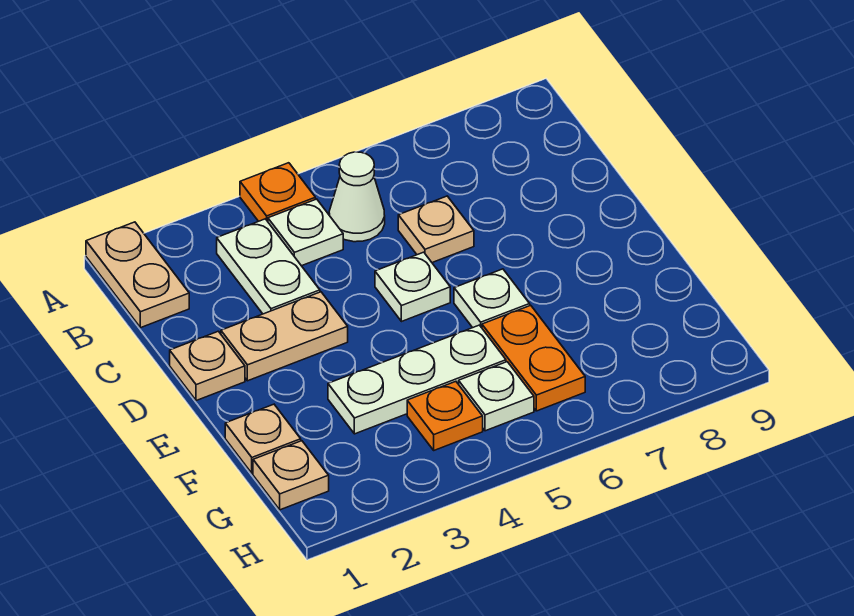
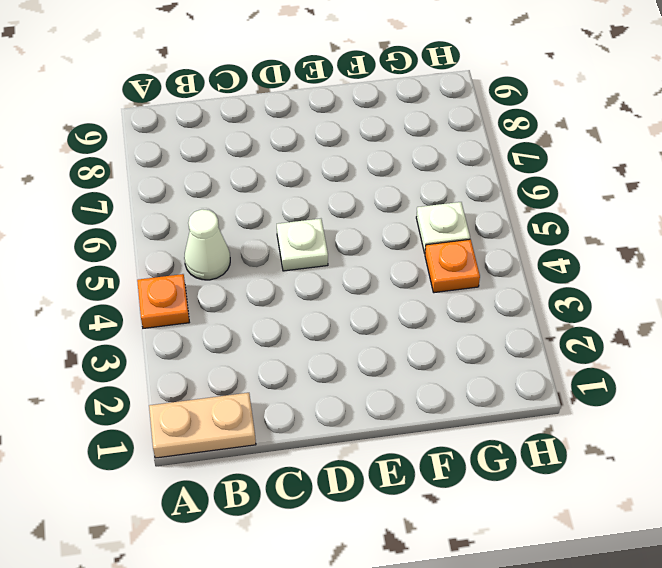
none -> white 1x2 plate [217,219,320,314]
none -> white 1x1 plate [268,199,343,266]
none -> tan 1x1 plate [398,196,474,263]

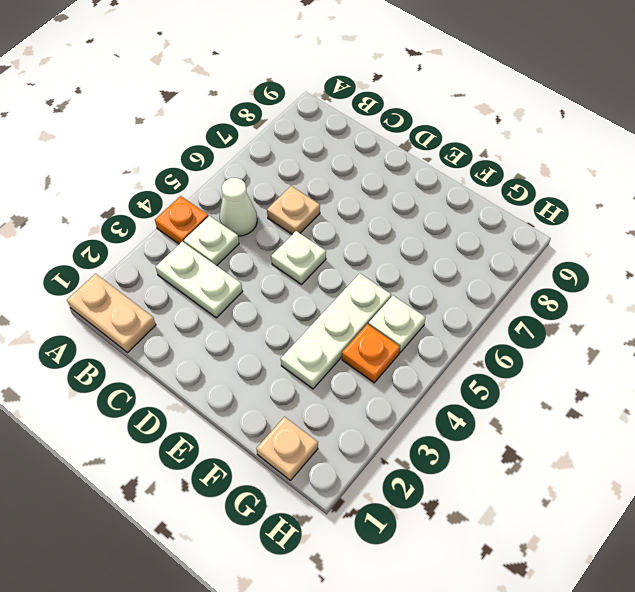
none -> tan 1x1 plate [170,331,245,401]
none -> tan 1x2 plate [221,292,348,381]
none -> white 1x1 plate [454,269,530,328]

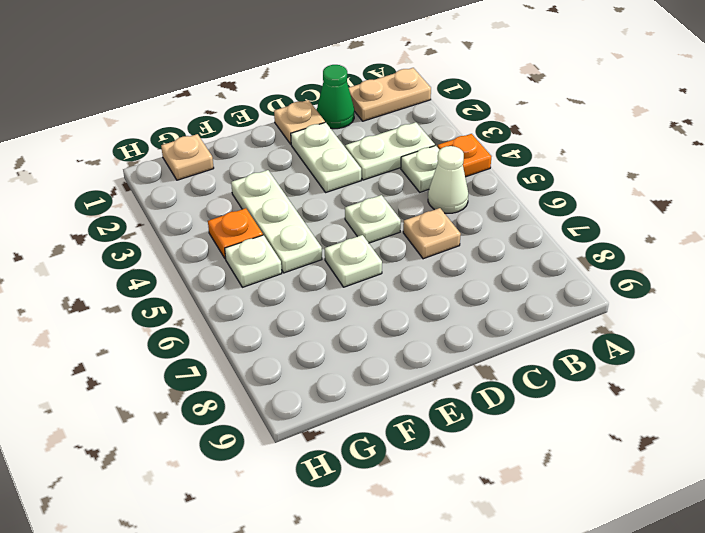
green 1x1 cone [317,65,354,129] -> none
white 1x2 plate [291,122,361,192] -> tan 1x2 plate [221,292,348,381]
none -> tan 1x1 plate [225,404,301,473]
none -> orange 1x2 plate [482,305,585,411]

